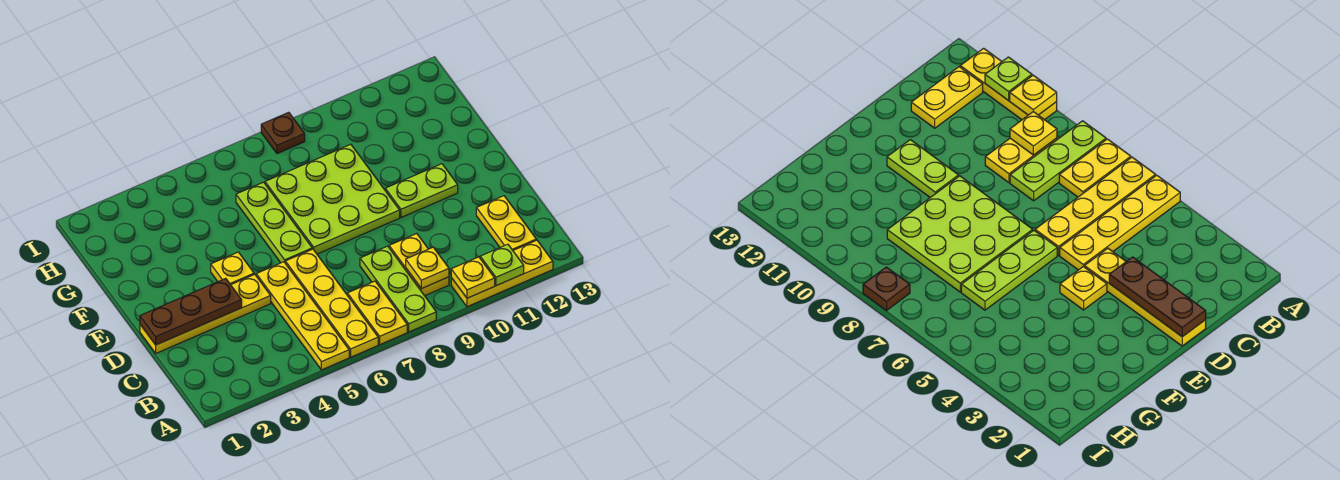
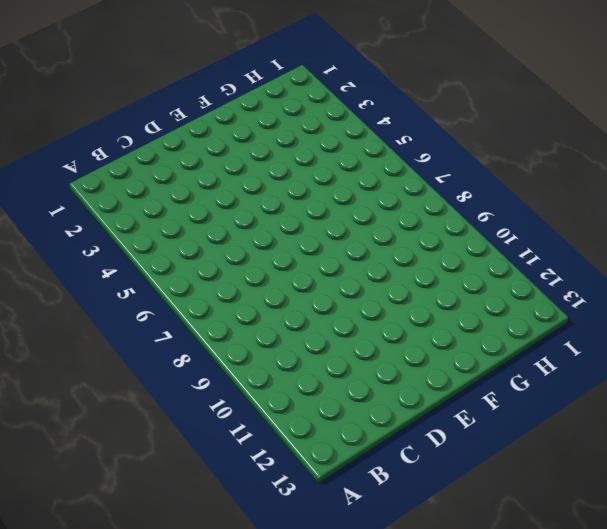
none -> yellow 1x4 plate [256,262,349,370]
none -> yellow 1x4 plate [285,249,378,357]
none -> yellow 1x2 plate [347,281,407,344]

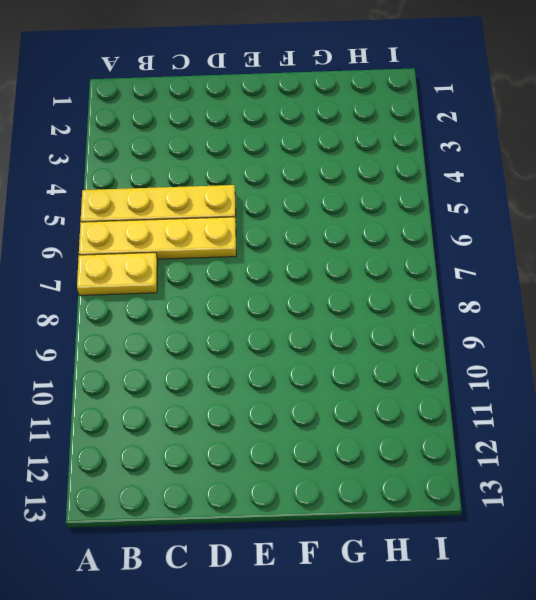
none -> lime 1x3 plate [360,246,436,332]
none -> yellow 1x3 plate [451,240,553,307]
none -> yellow 1x2 plate [389,234,449,296]

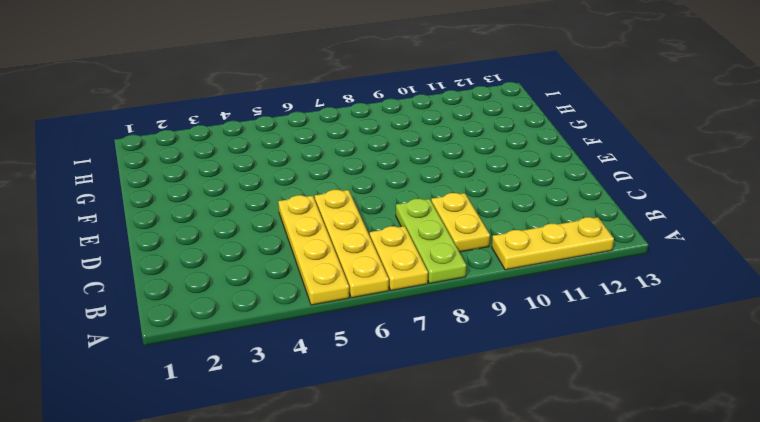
none -> yellow 1x2 plate [476,196,536,250]
none -> yellow 1x4 plate [140,274,271,353]
none -> yellow 1x1 plate [211,252,254,285]

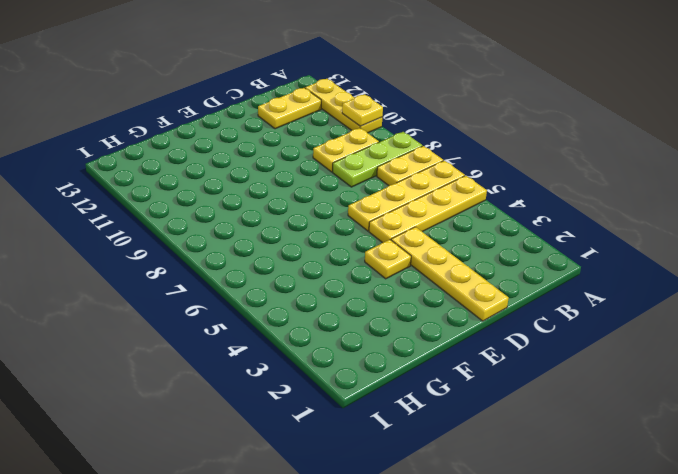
none -> lime 1x3 plate [236,182,312,263]
none -> lime 3x3 plate [265,144,400,254]
none -> lime 1x2 plate [385,164,458,218]

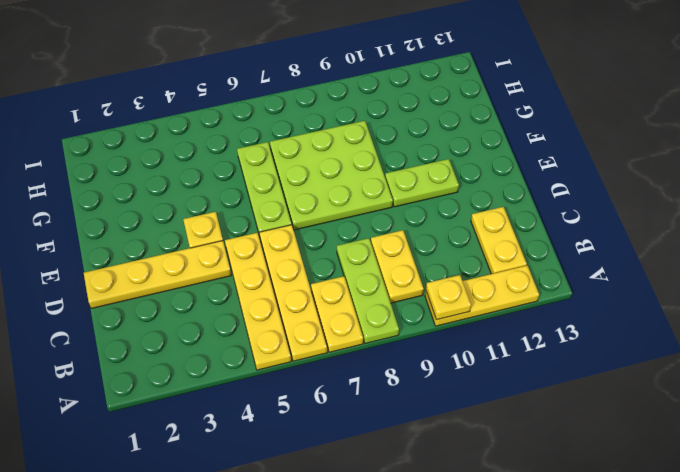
none -> brown 1x1 plate [261,112,305,154]
none -> lime 1x1 plate [480,244,524,286]
none -> yellow 1x1 plate [406,247,449,289]

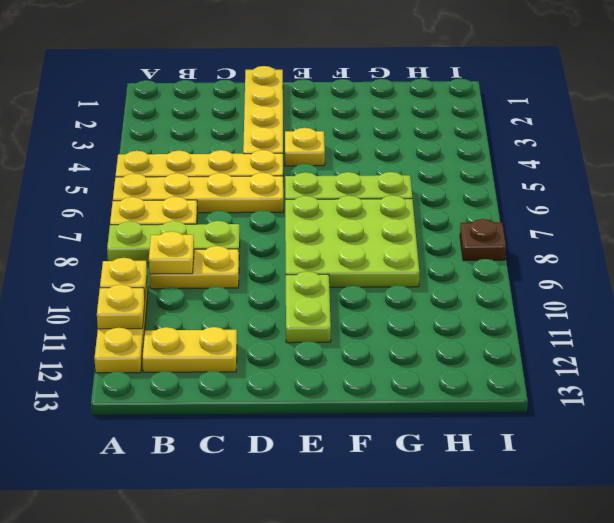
yellow 1x1 plate [97,285,145,329] -> lime 1x1 plate [480,244,524,286]
none -> brown 1x3 plate [140,278,242,345]

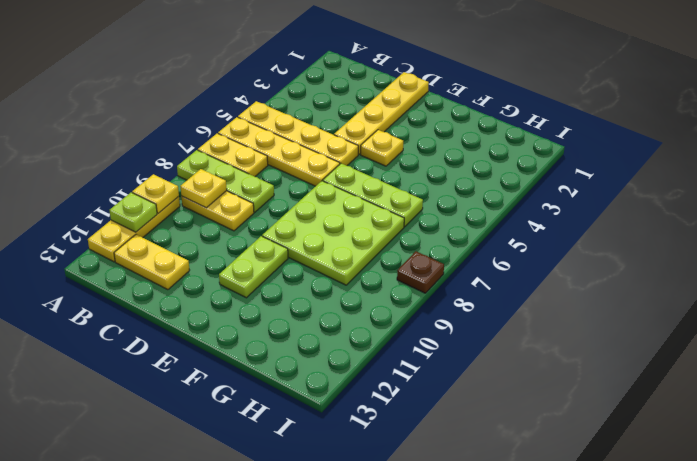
none -> brown 1x3 plate [140,278,242,345]

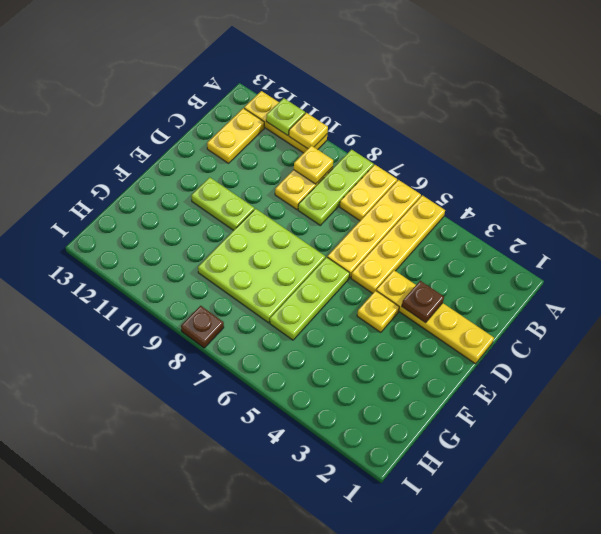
brown 1x1 plate [402,281,444,323] -> brown 1x3 plate [140,278,242,345]

